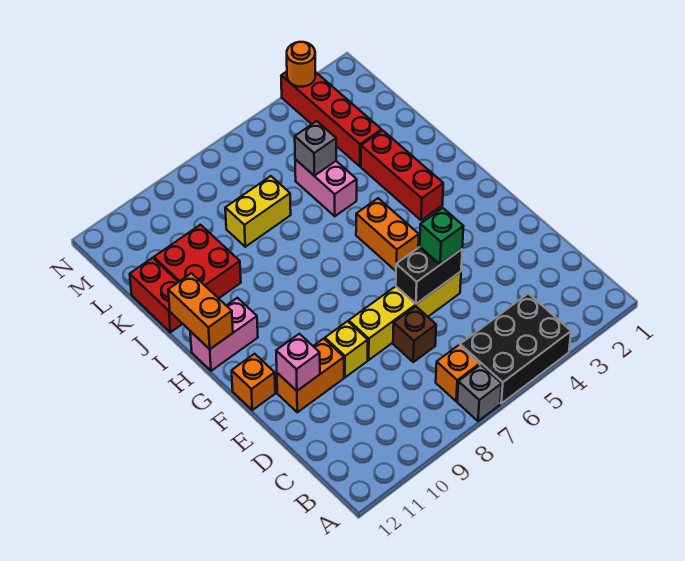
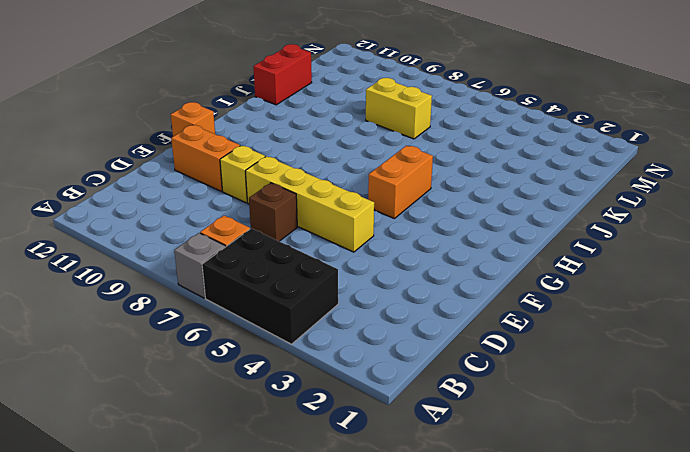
none -> red 1x3 brick [361,130,443,220]
none -> pink 1x2 brick [190,298,258,371]
none -> pink 1x2 brick [295,159,357,216]

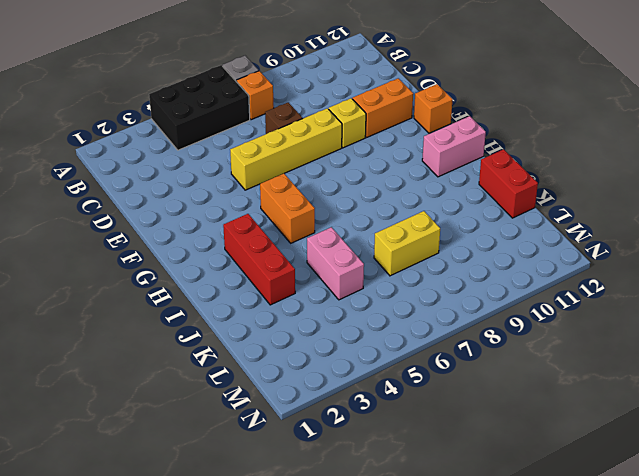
none -> red 2x2 brick [154,225,241,298]
none -> red 1x4 brick [281,72,382,166]
none -> black 1x2 brick [396,247,462,304]

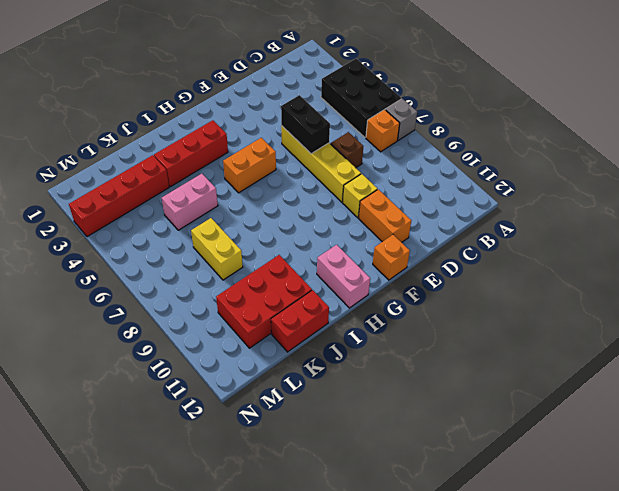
red 2x3 brick [216,255,312,348] -> red 2x2 brick [154,225,241,298]
none -> pink 1x1 brick [276,334,320,391]
none -> orange 1x2 brick [168,273,233,349]
none -> grey 1x1 brick [295,121,336,176]

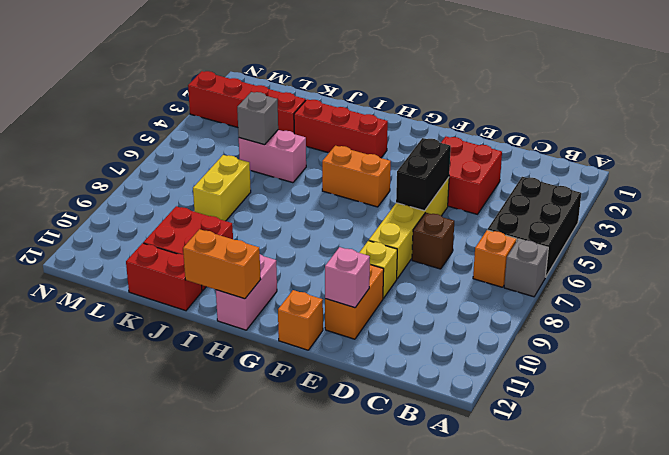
red 2x2 brick [441,137,502,214] -> none
none -> orange 1x1 round brick [287,42,315,87]
none -> green 1x1 brick [420,208,463,264]

